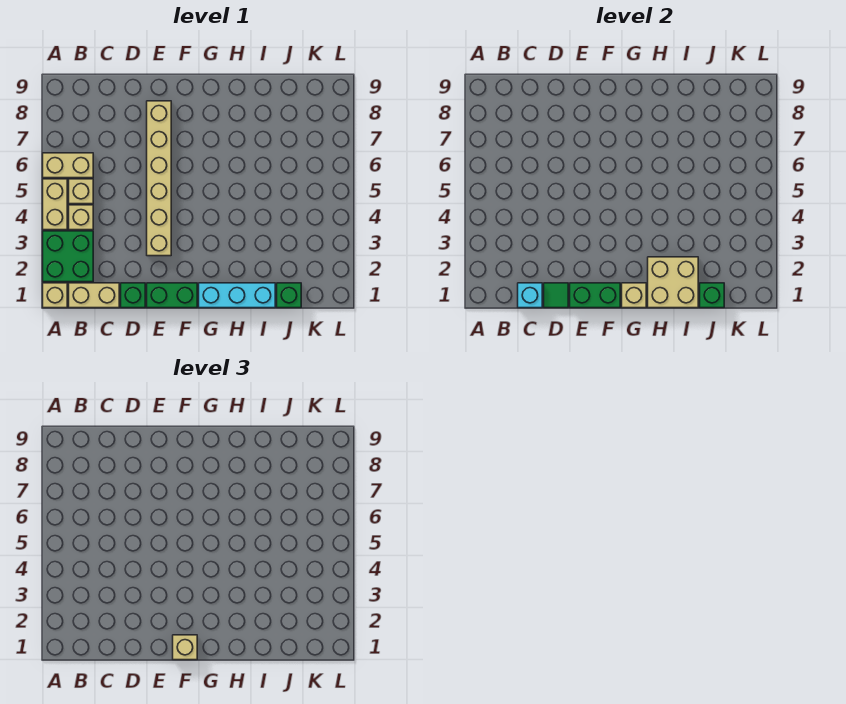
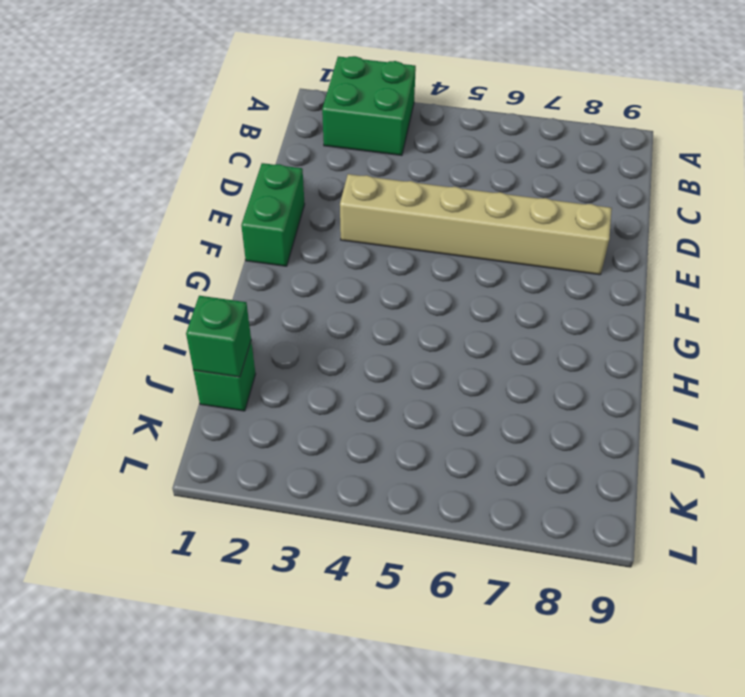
none -> tan 1x1 brick [43,283,67,308]
none -> tan 1x2 brick [43,179,67,230]
none -> tan 1x2 brick [43,153,93,178]

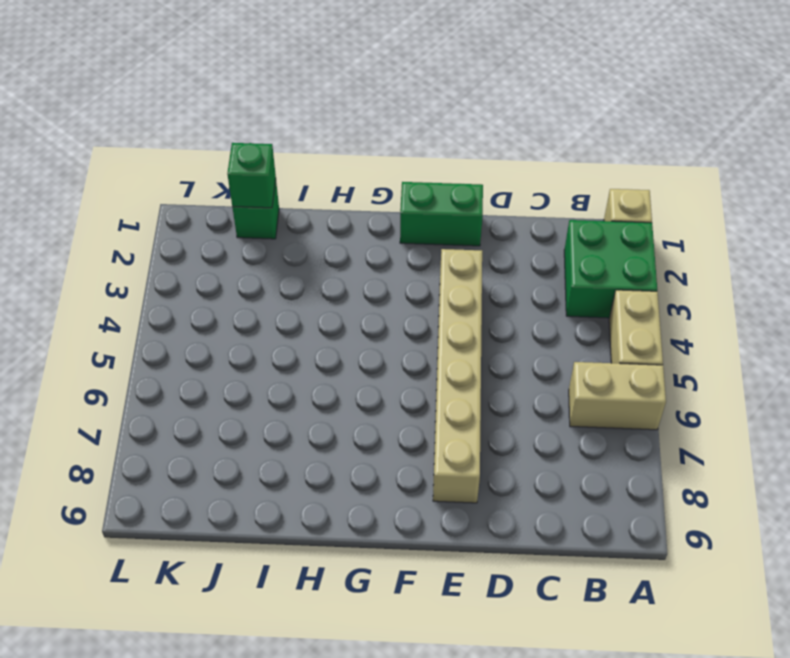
none -> tan 1x2 brick [69,283,119,308]
none -> tan 1x1 brick [69,205,93,230]
none -> tan 1x1 brick [69,179,93,204]

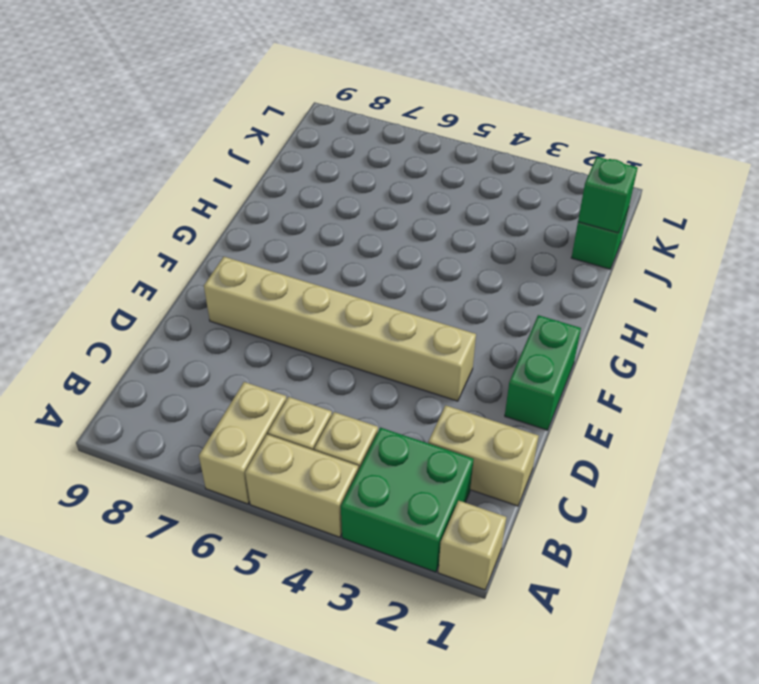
tan 1x2 brick [428,405,538,506] -> tan 1x2 brick turned to [69,283,119,308]
none -> green 1x1 brick [121,283,145,308]
none -> cyan 1x3 brick [199,283,275,308]
none -> cyan 1x1 brick [518,283,542,308]

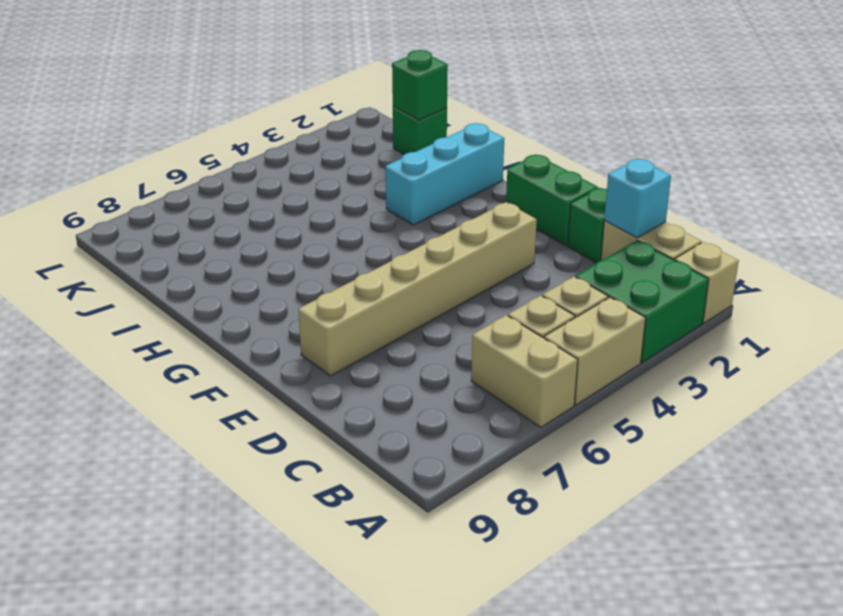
cyan 1x3 brick [386,123,504,225] -> cyan 1x3 brick turned to [199,283,275,308]
none -> green 1x1 tile [544,283,568,308]
none -> green 1x2 brick [570,283,620,308]
none -> tan 1x1 brick [622,283,646,308]

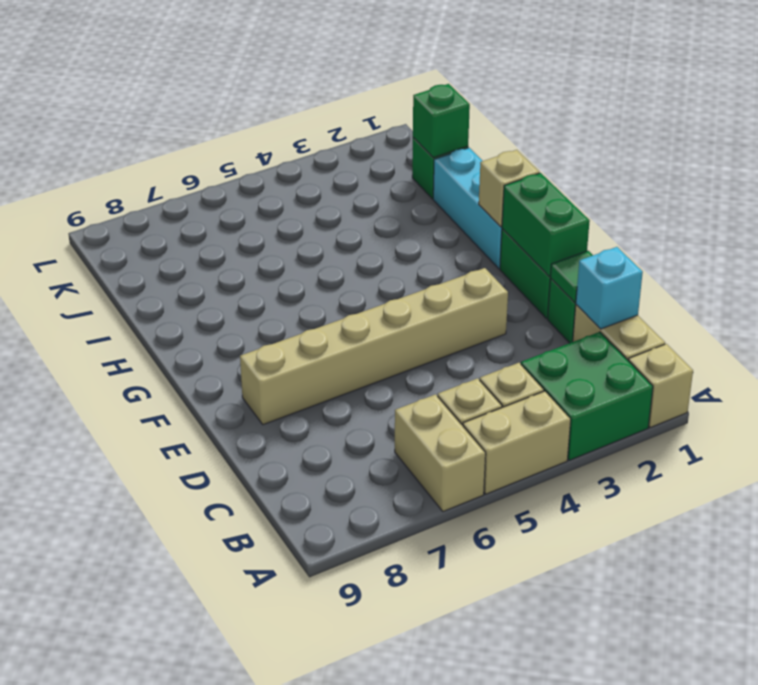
none -> tan 2x2 brick [648,257,698,308]
none -> tan 1x1 brick [173,635,197,660]

